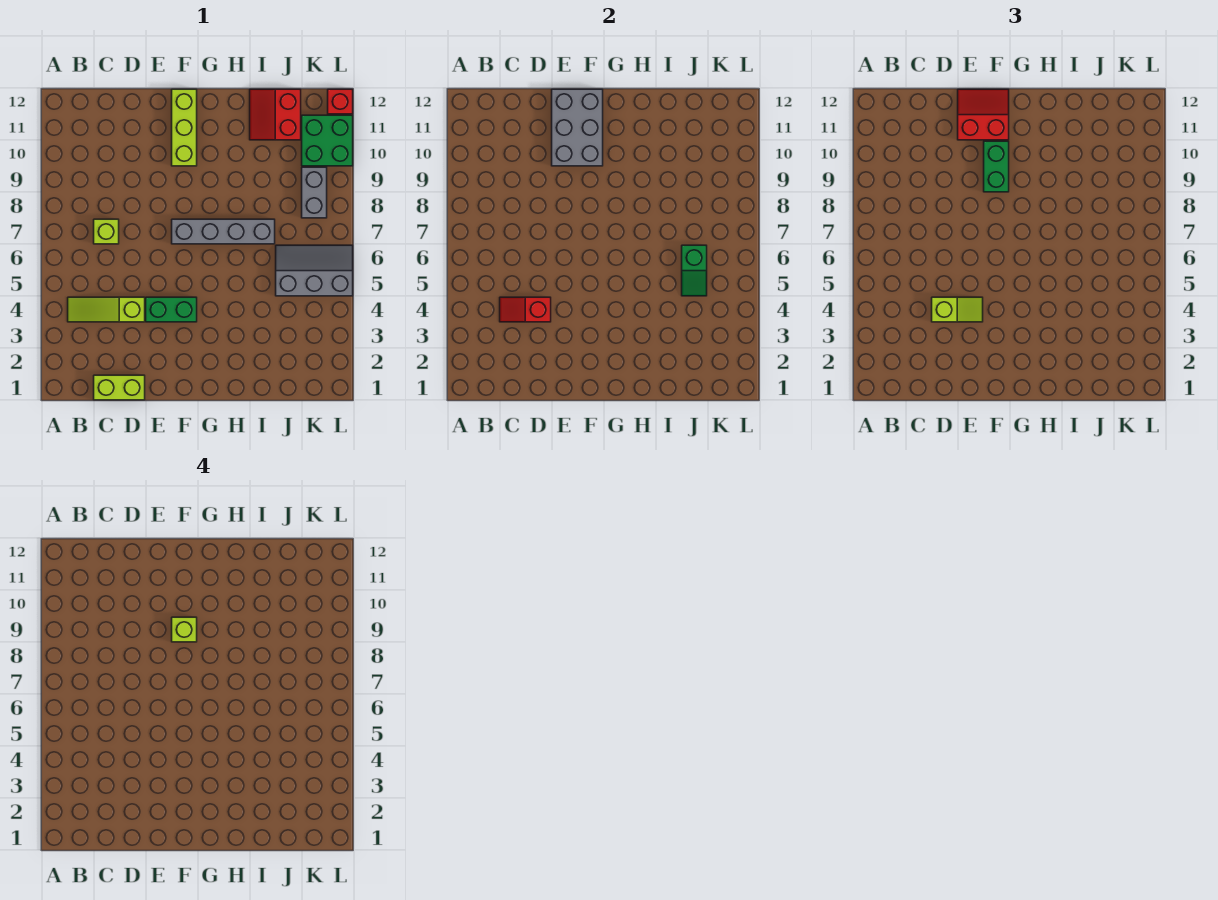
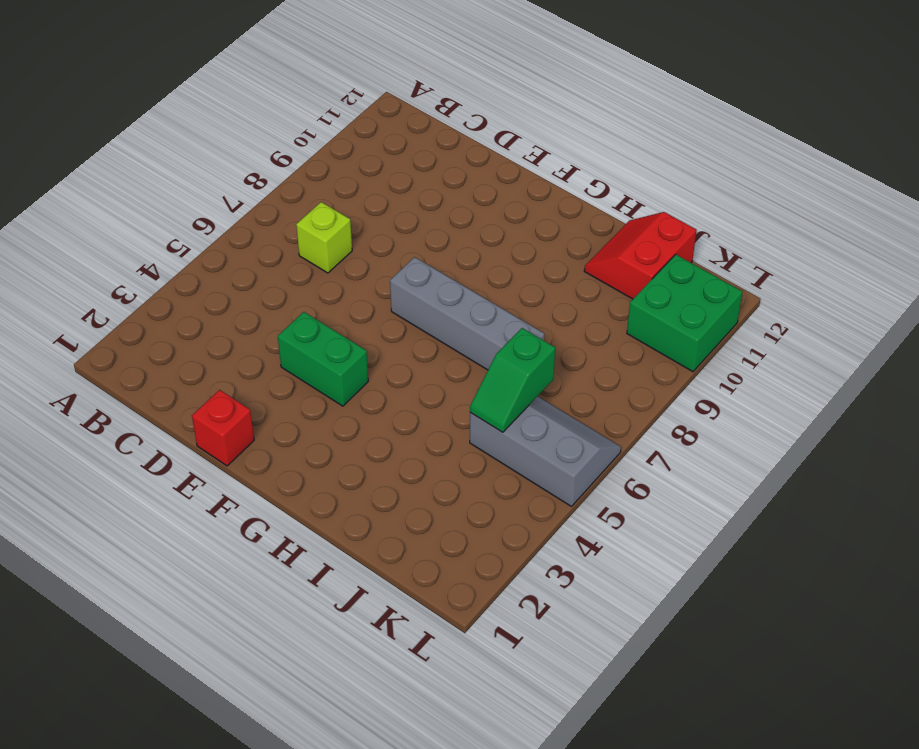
red 1x1 brick [192,390,254,466] -> red 1x1 brick moved to [328,89,353,114]
none -> lime 1x3 slope [68,297,145,322]
none -> lime 1x2 brick [94,375,145,400]
none -> lime 1x3 brick [172,89,197,166]

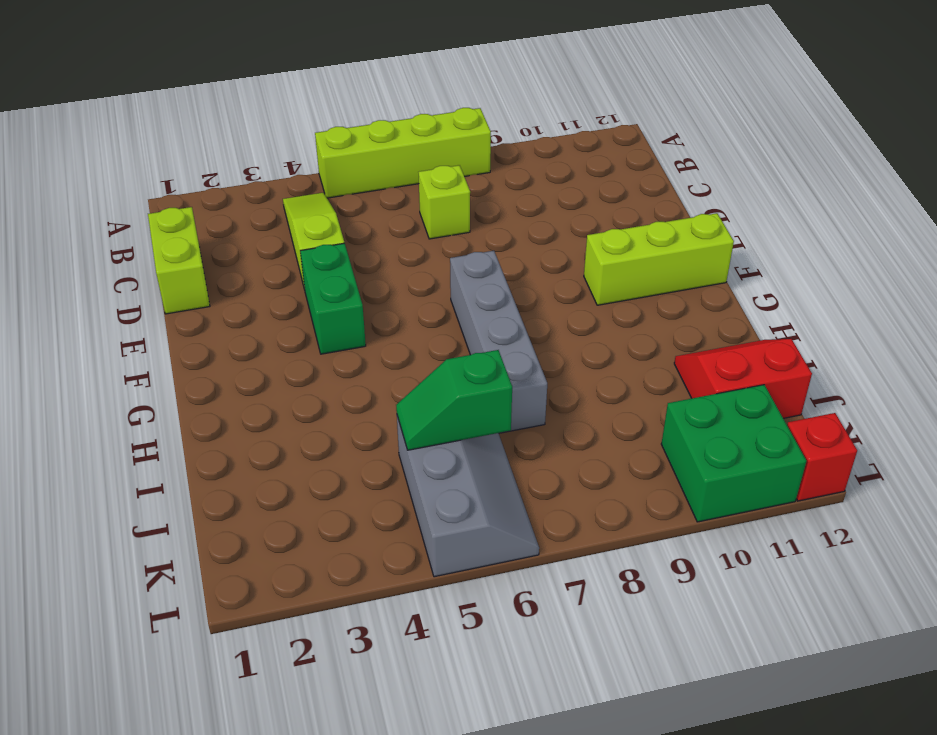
lime 1x4 brick [315,108,491,198] -> none
none -> grey 1x2 brick [302,167,327,218]
none -> red 1x2 slope [500,297,551,322]
none -> grey 2x3 brick [552,89,603,166]

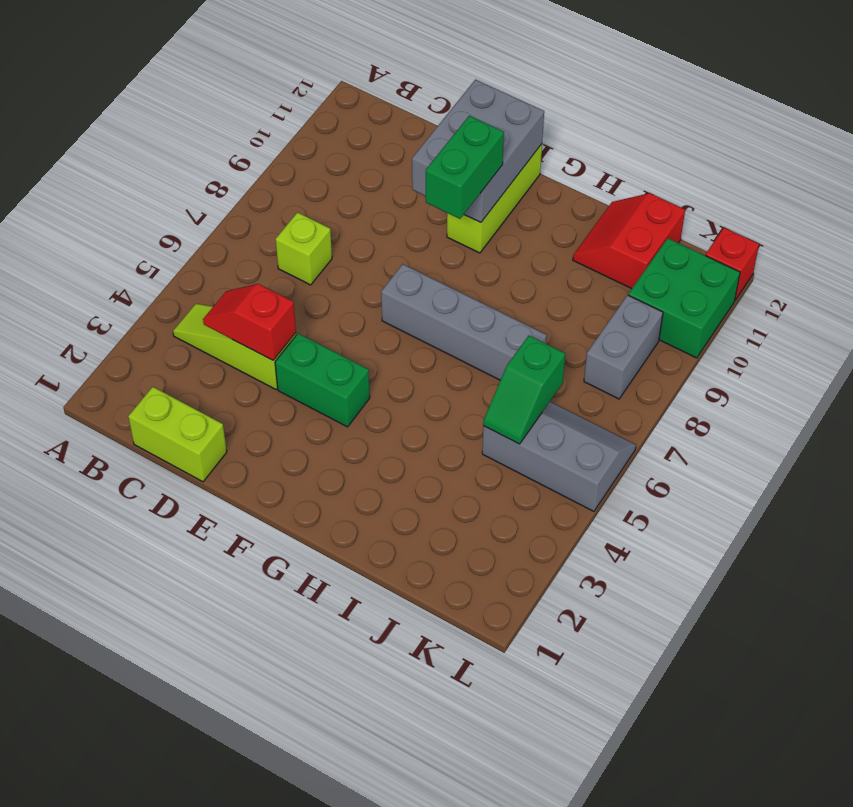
none -> lime 1x2 slope [932,297,983,322]
none -> red 2x2 slope [958,89,1009,140]
none -> lime 1x1 brick [172,617,197,642]

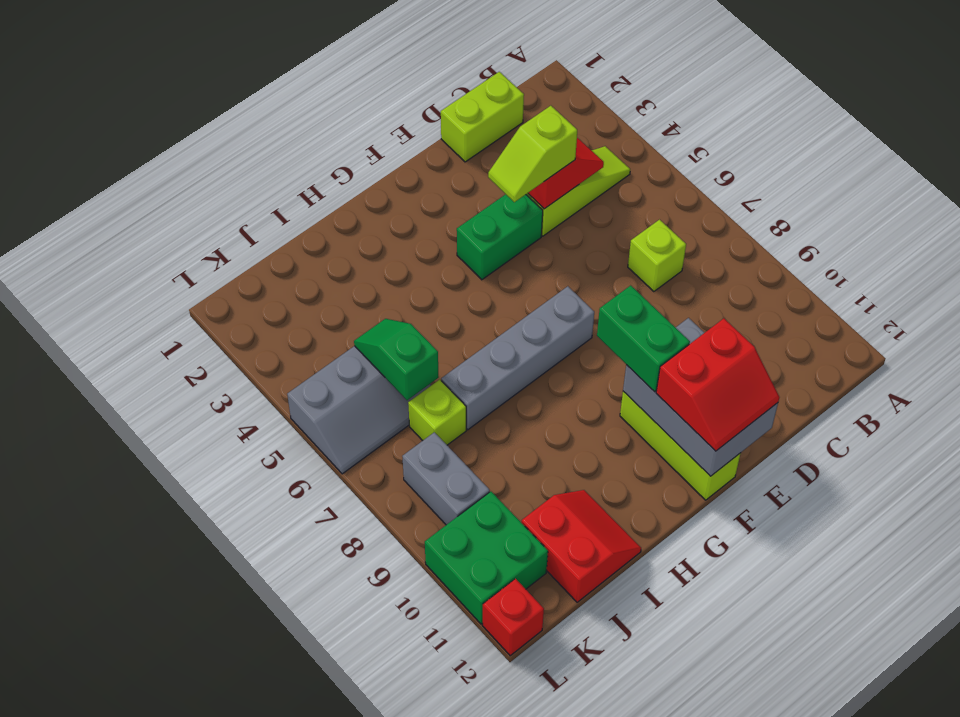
lime 1x1 brick [408,380,466,445] -> lime 1x1 brick moved to [172,617,197,642]

